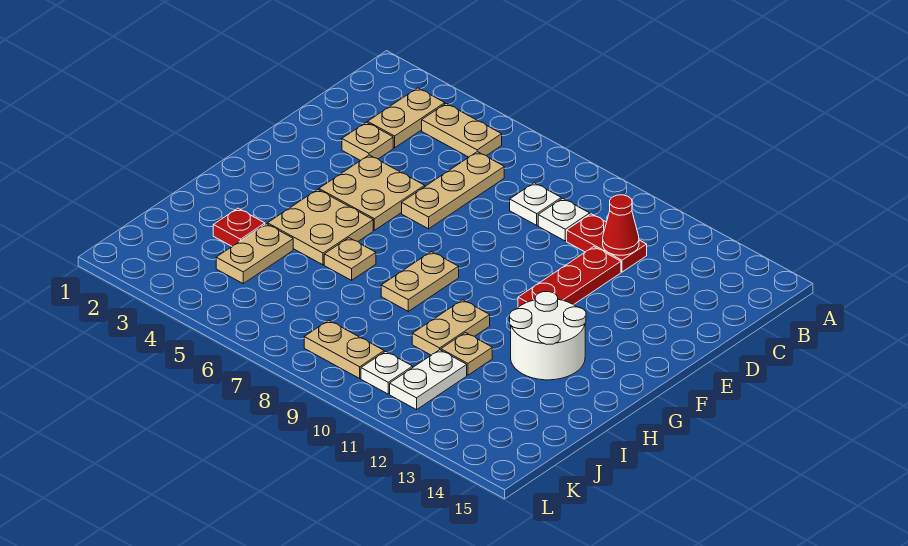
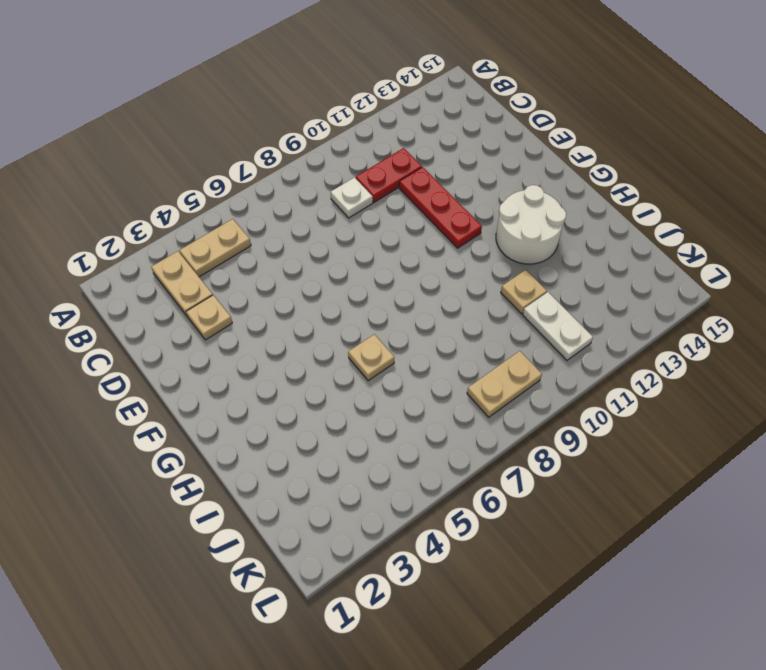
none -> tan 1x3 plate [402,152,504,229]
none -> white 1x1 plate [510,183,561,225]
none -> tan 2x2 plate [319,155,425,230]

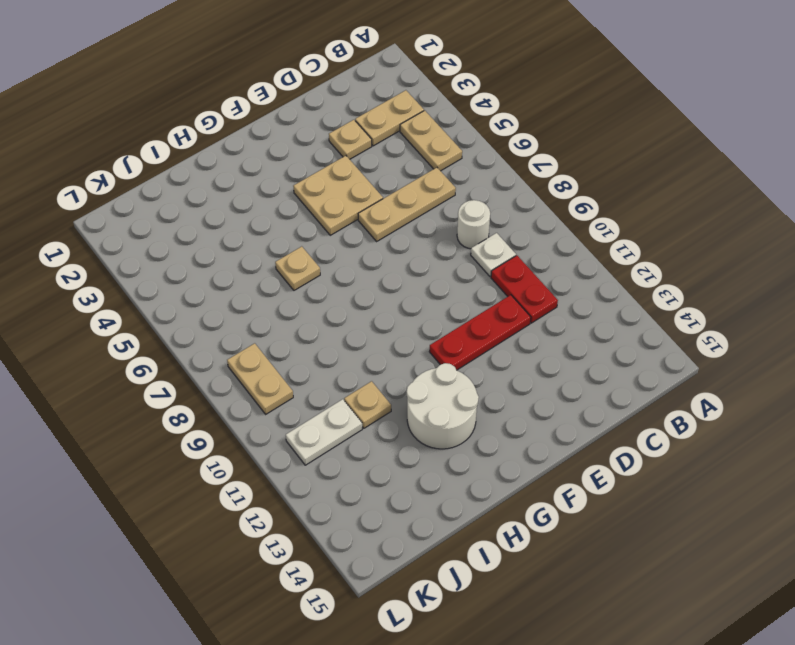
white 1x1 round brick [457,200,490,249] -> white 1x1 plate [510,183,561,225]
none -> tan 2x2 plate [268,189,373,265]
none -> tan 1x2 plate [381,252,459,311]
none -> tan 1x2 plate [412,300,490,355]

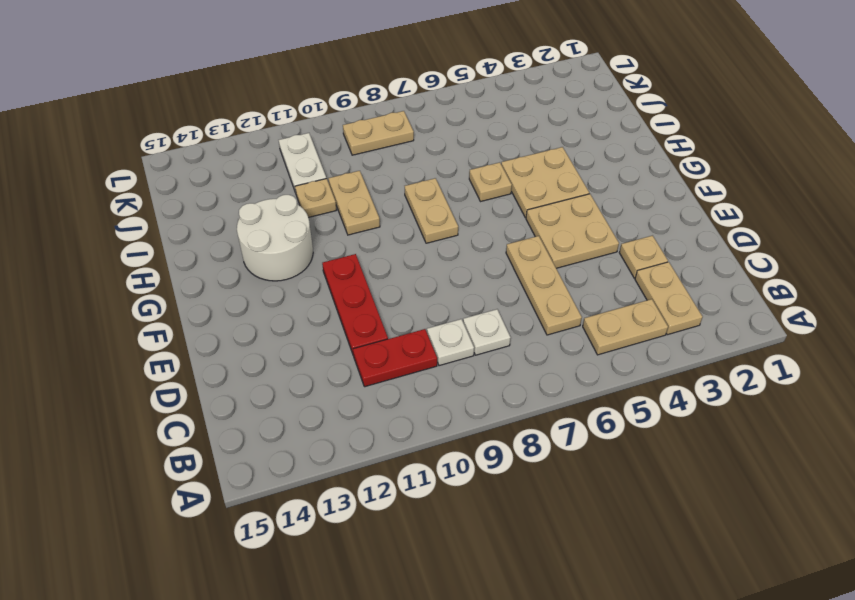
none -> red 1x1 plate [213,208,265,246]
none -> tan 1x2 plate [216,224,293,284]
none -> white 1x1 plate [361,351,413,394]

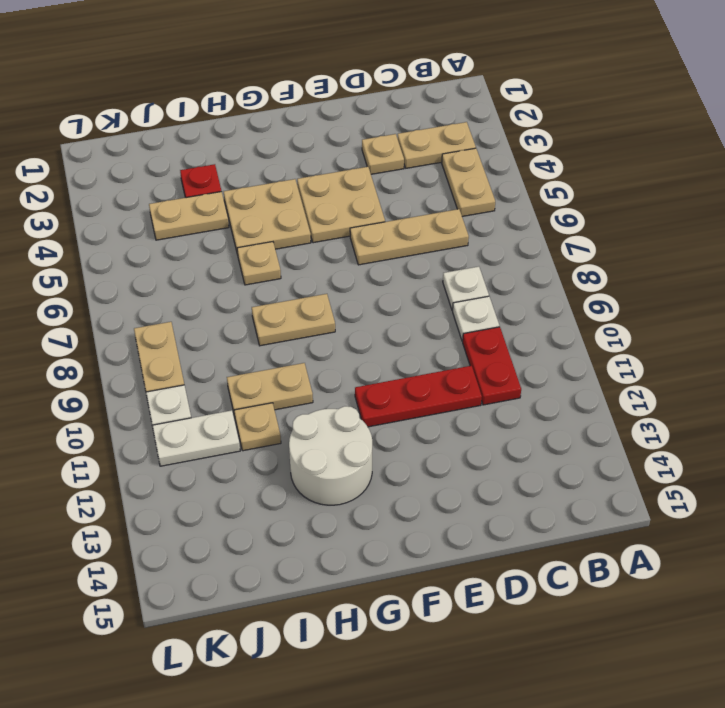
none -> red 1x1 cone [603,195,639,255]

